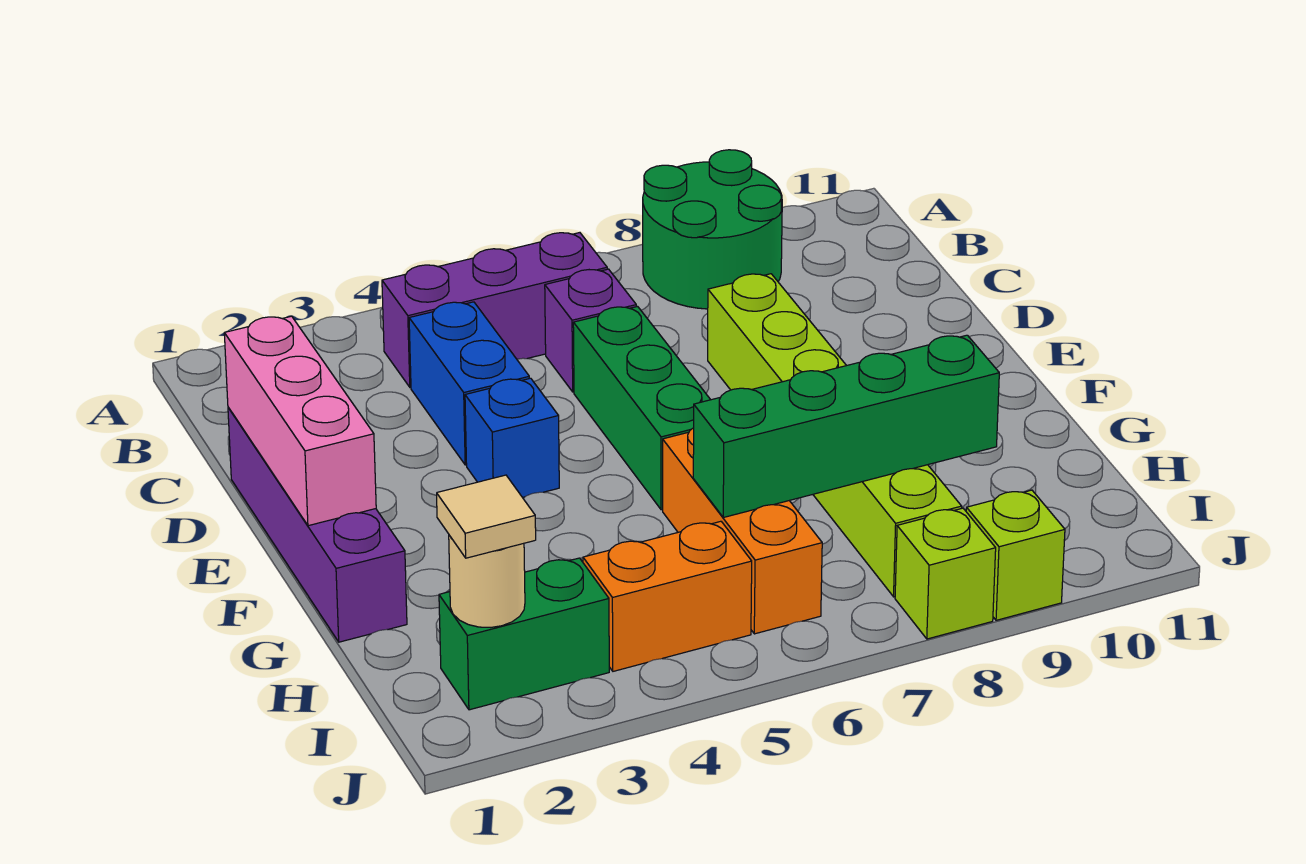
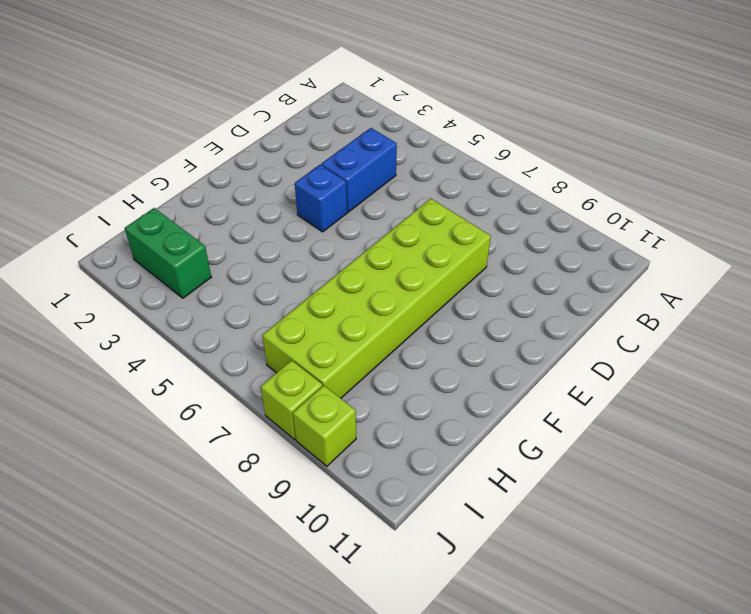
lime 2x6 brick [262,199,491,398] -> lime 1x6 brick [708,274,962,597]
none -> green 2x2 round brick [643,150,782,309]
none -> purple 1x3 brick [382,233,607,387]
none -> purple 1x1 brick [545,269,636,392]

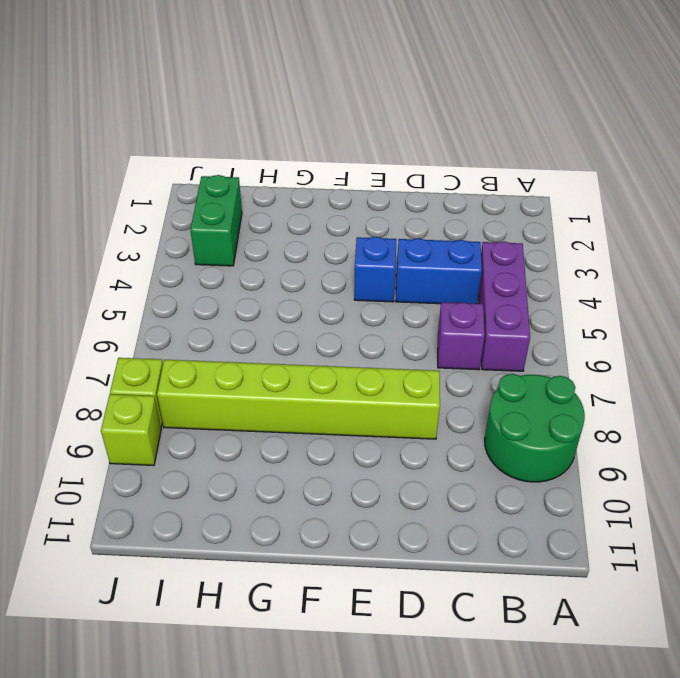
none -> purple 1x4 brick [228,407,407,642]
none -> green 1x3 brick [573,307,710,510]
none -> orange 1x3 brick [663,428,822,634]

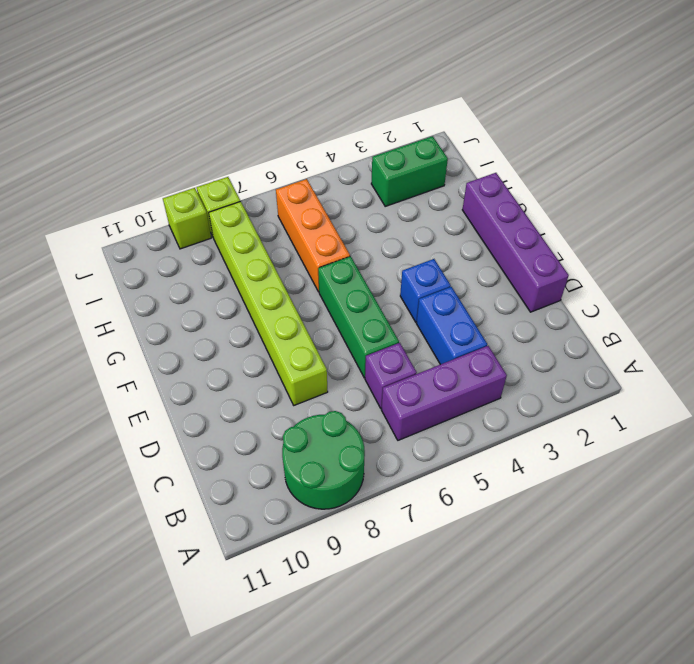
none -> orange 1x2 brick [583,521,752,671]
none -> pink 1x3 brick [224,316,376,526]
none -> green 1x4 brick [693,335,999,517]

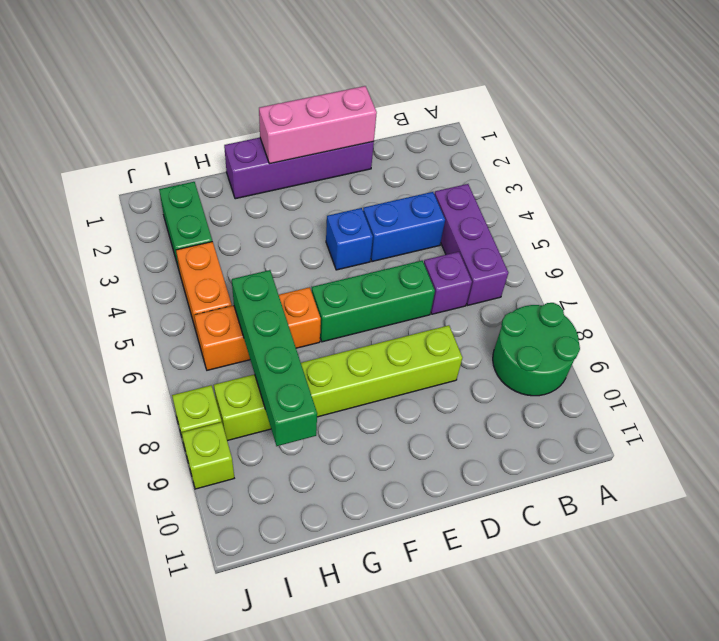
none -> tan 1x1 round brick [449,535,525,627]
none -> tan 1x1 tile [437,475,536,558]

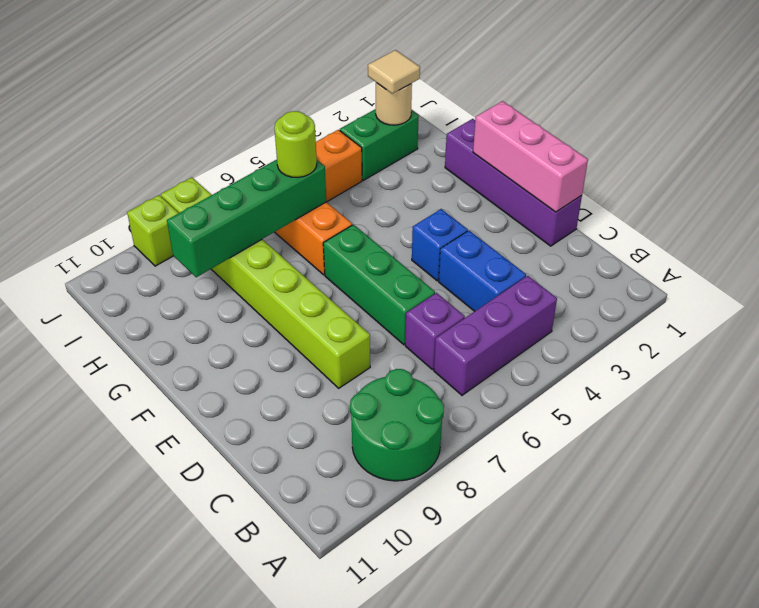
lime 1x1 round brick [274,111,317,178] -> none

